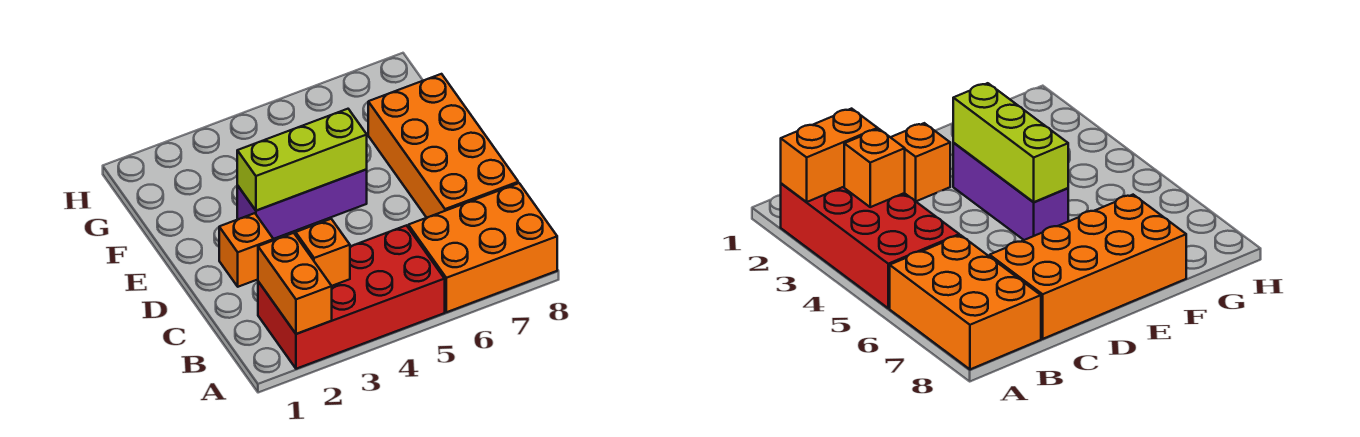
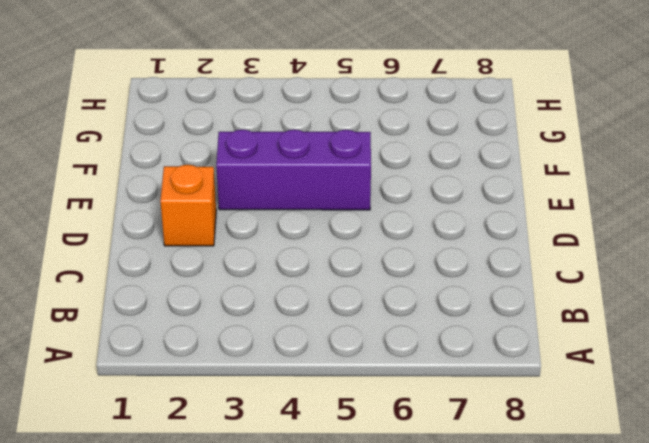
none -> red 2x4 brick [258,225,445,369]
none -> orange 2x3 brick [408,183,557,312]

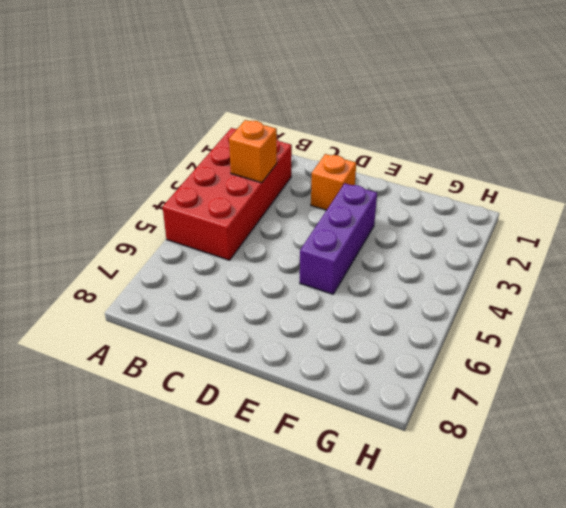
none -> orange 2x3 brick [408,183,557,312]
none -> orange 2x4 brick [368,74,518,218]

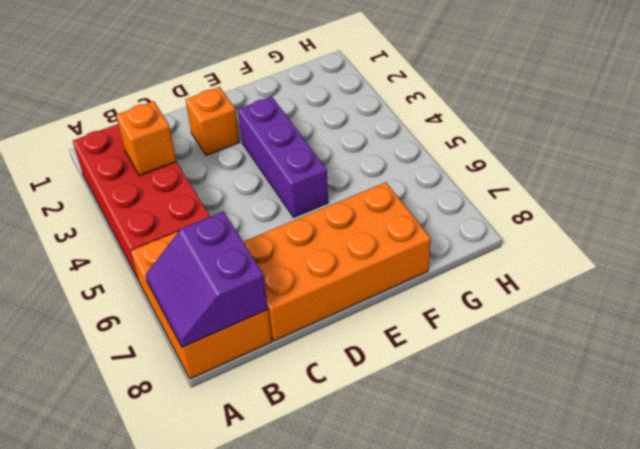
purple 2x2 slope [145,211,268,347] -> none
none -> orange 1x2 brick [258,233,332,334]
none -> lime 1x3 brick [237,109,367,211]

